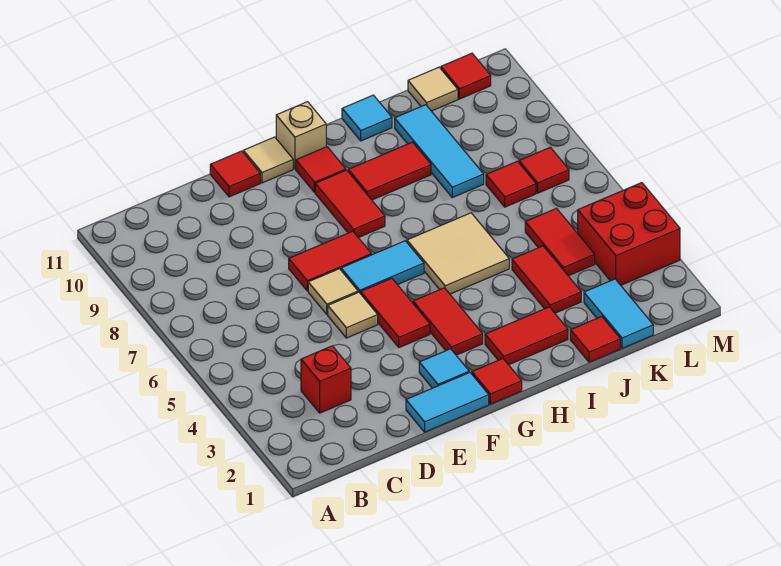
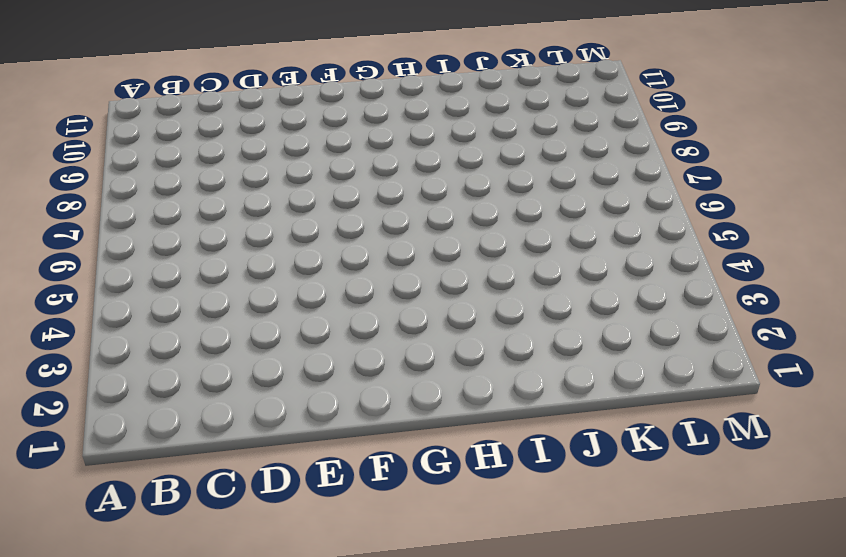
none -> red 1x1 brick [301,346,351,413]
none -> cyan 1x2 tile [406,372,489,432]
none -> tan 1x1 tile [328,292,378,338]

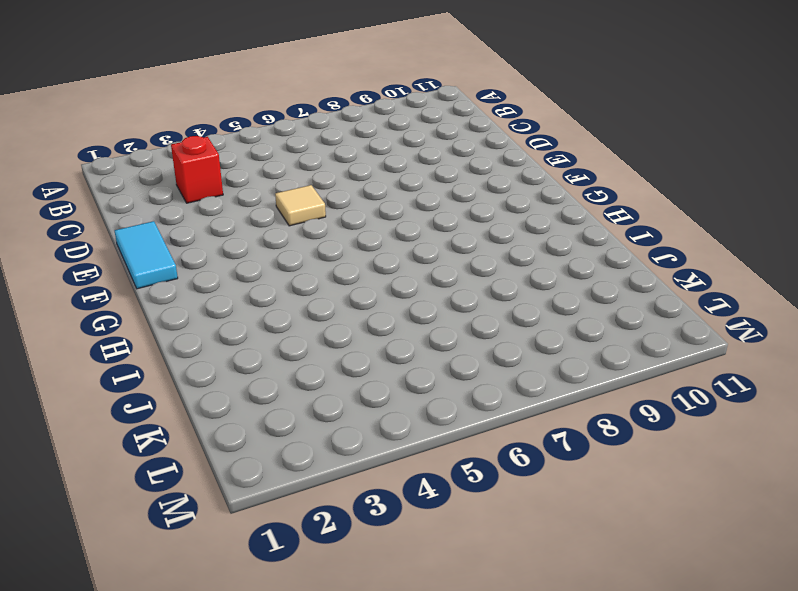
none -> tan 1x1 tile [308,269,358,314]
none -> red 1x2 tile [289,231,371,291]
none -> red 1x1 tile [210,151,260,197]

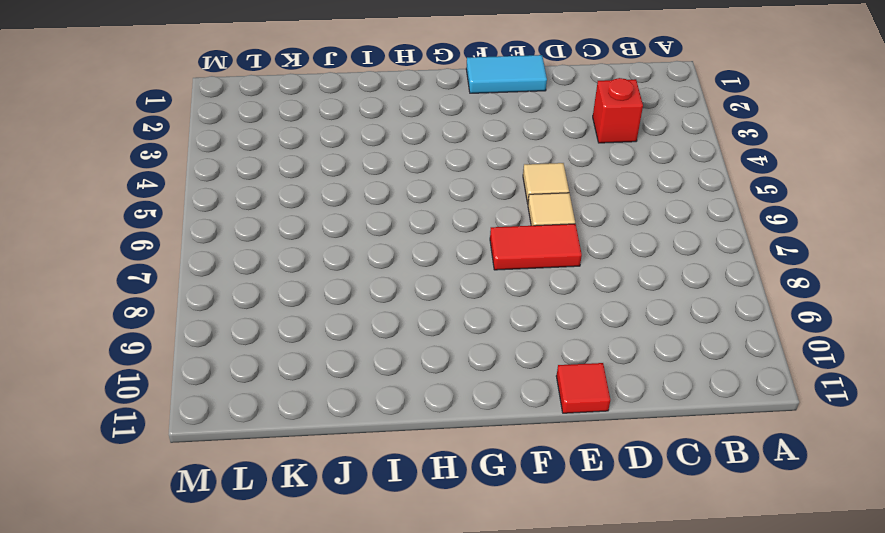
none -> cyan 1x1 tile [419,349,469,388]
none -> red 1x2 tile [361,278,430,348]
none -> cyan 1x2 tile [341,241,424,294]

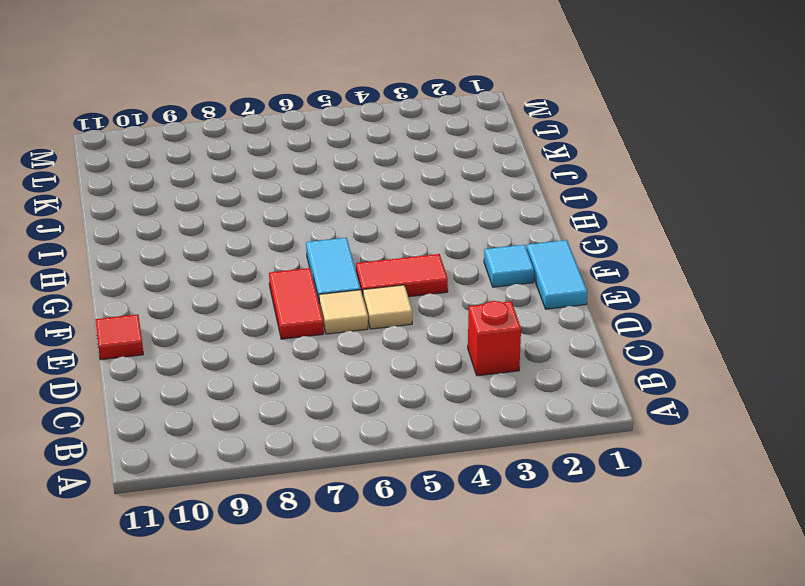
none -> tan 1x1 tile [243,137,293,183]
none -> red 1x1 tile [472,359,522,404]
none -> red 1x2 tile [413,288,483,355]

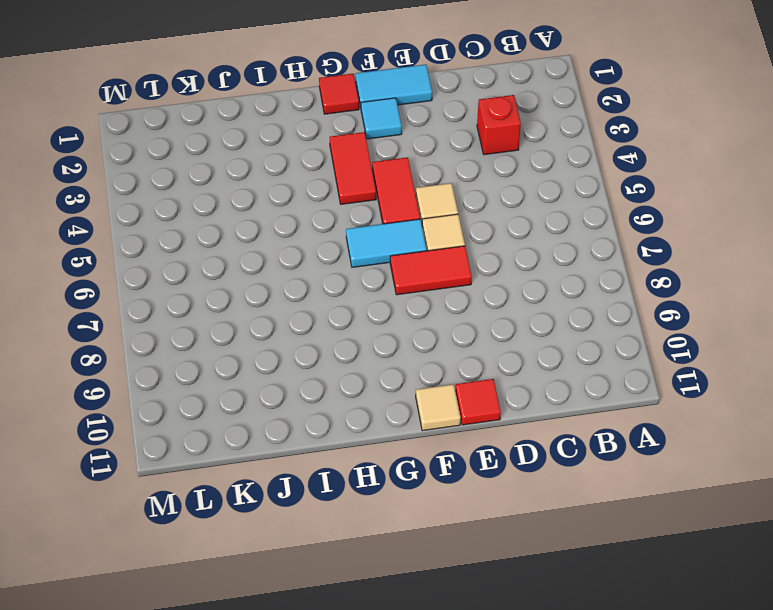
none -> red 1x2 tile [315,170,385,238]
none -> red 1x1 tile [296,147,346,192]
none -> tan 1x1 brick [276,102,326,169]

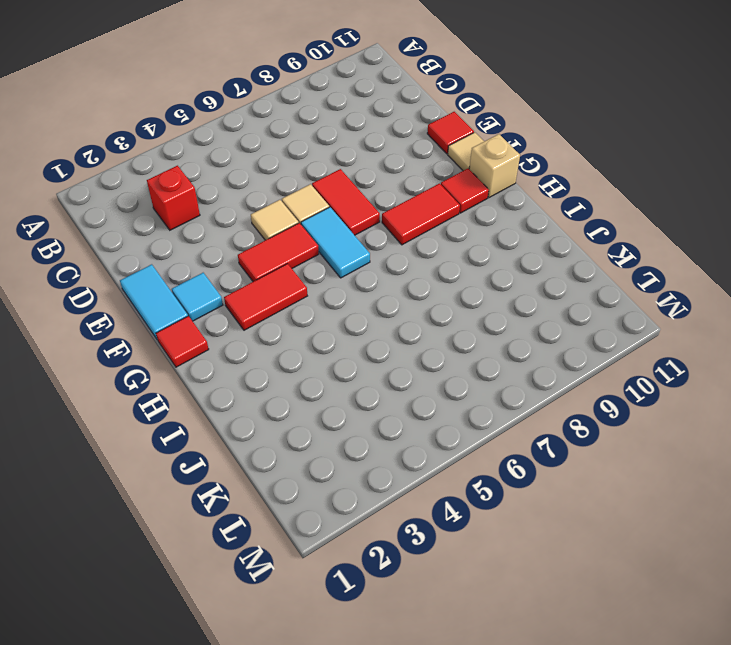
none -> red 1x2 tile [485,307,568,365]
none -> tan 2x2 tile [407,213,509,294]
none -> red 1x2 tile [348,142,431,200]

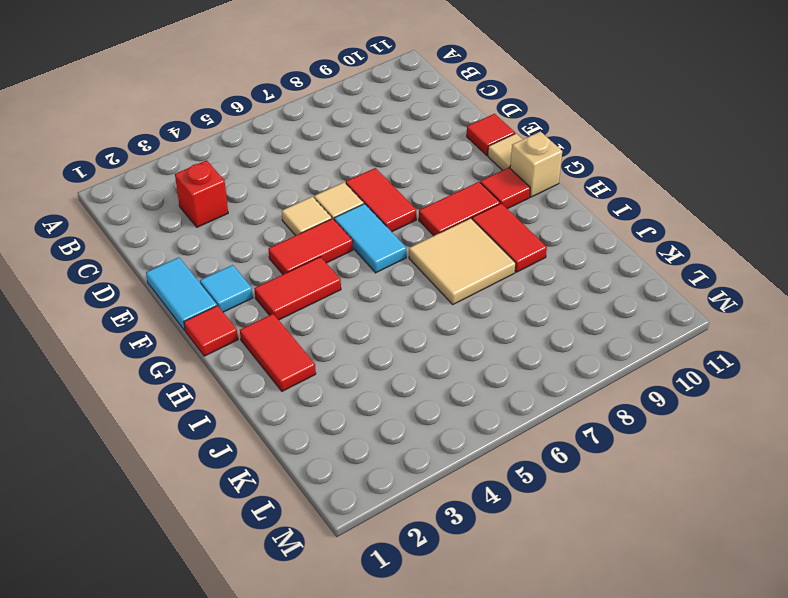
tan 2x2 tile [409,218,516,304] -> tan 2x2 tile moved to [407,213,509,294]
none -> cyan 1x1 tile [342,95,392,141]
none -> red 1x1 tile [570,317,620,362]
none -> red 1x2 tile [512,246,581,313]

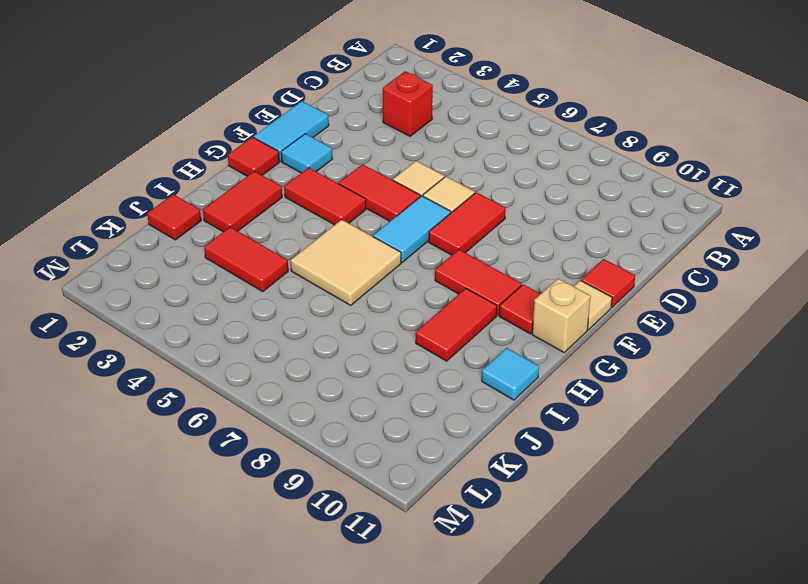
none -> cyan 1x3 tile [395,105,484,198]
none -> cyan 1x2 tile [584,279,653,348]
none -> red 1x2 tile [525,208,595,276]

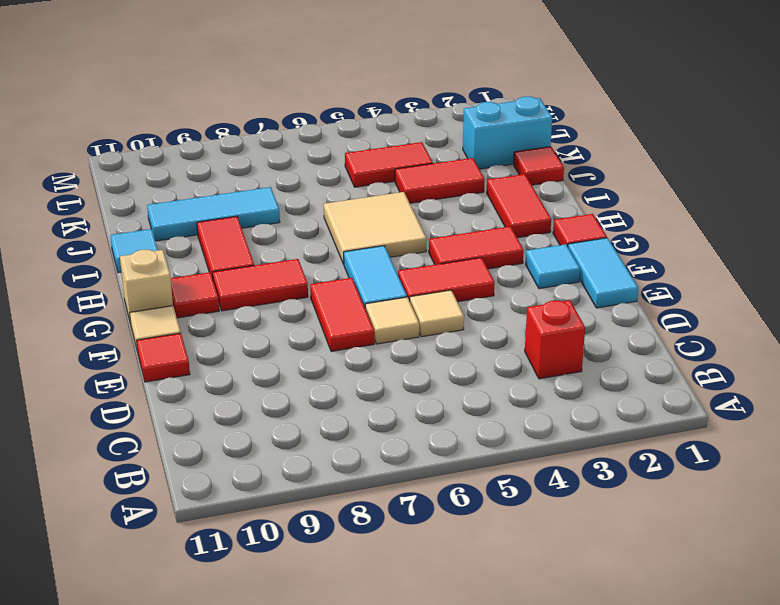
cyan 1x2 brick [463,97,552,169] -> cyan 1x2 tile [584,279,653,348]
none -> red 1x1 tile [486,161,536,207]
none -> tan 1x1 tile [408,67,458,111]
none -> red 2x2 brick [578,183,680,285]

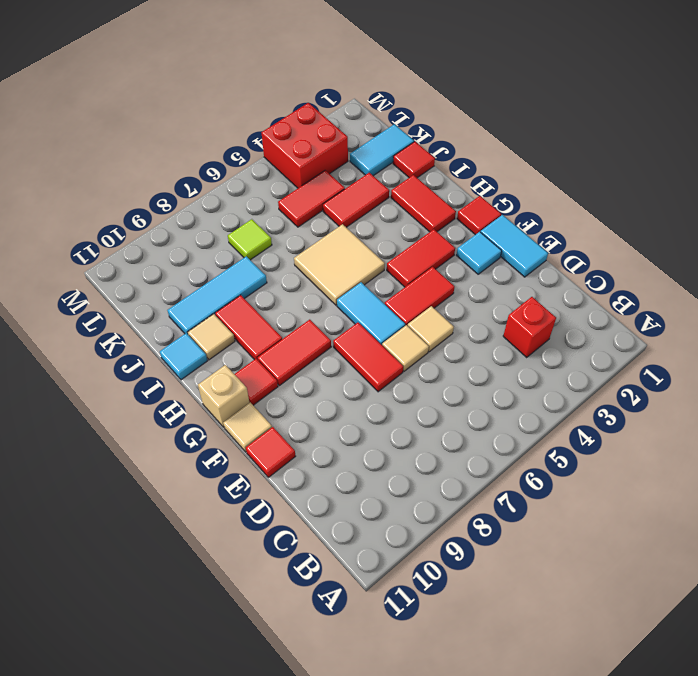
tan 1x1 tile [188,314,235,360] -> tan 1x1 tile moved to [408,67,458,111]
lime 1x1 tile [228,219,272,260] -> red 1x1 tile [486,161,536,207]
none -> red 1x1 tile [519,147,569,193]
none -> red 1x1 tile [441,53,491,99]

